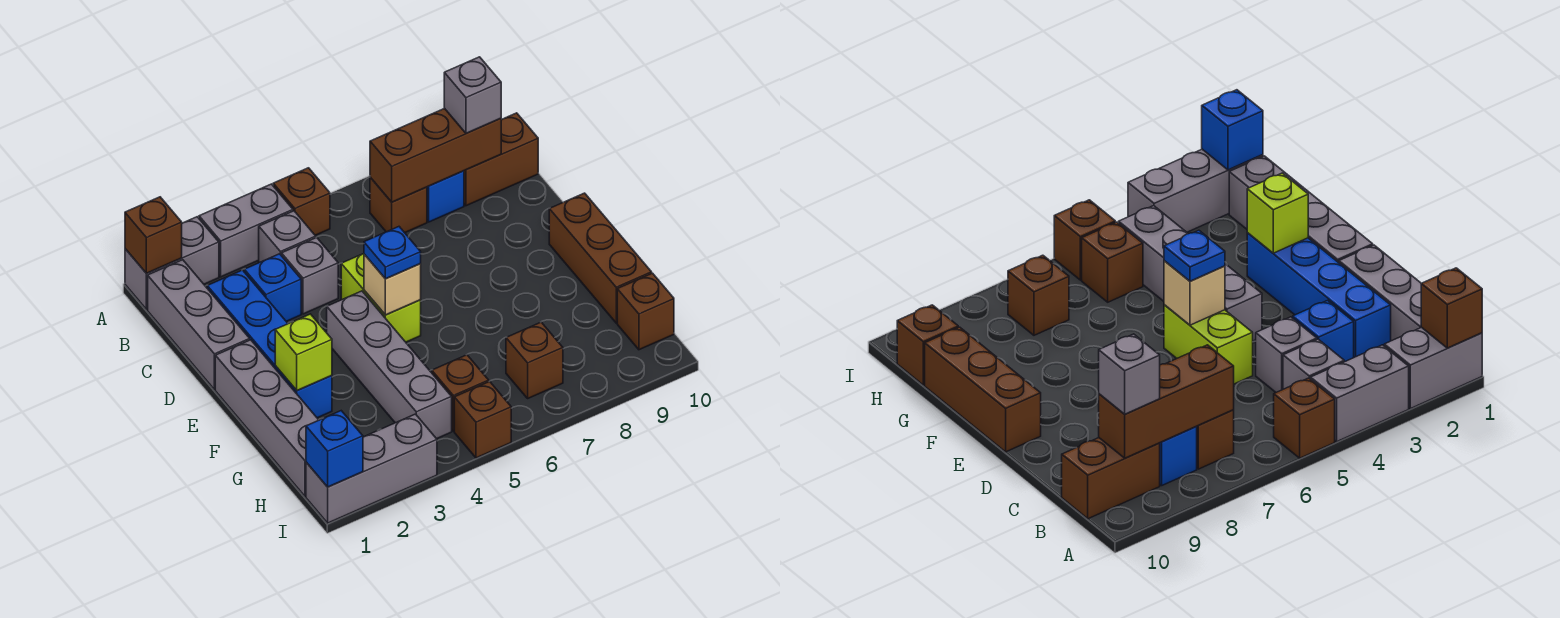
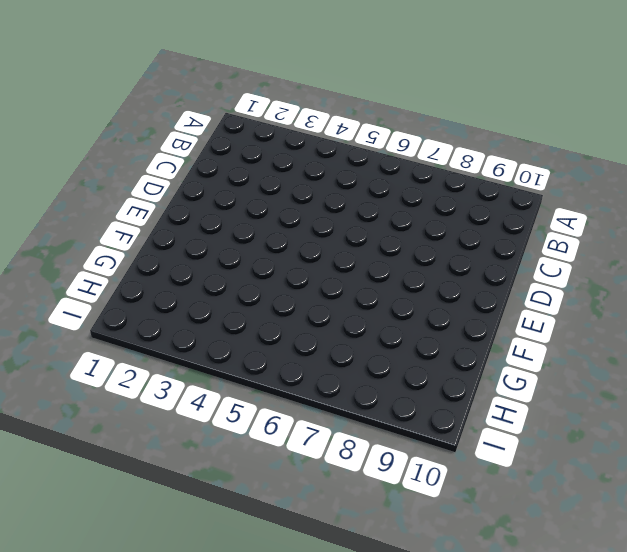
none -> grey 1x2 brick [125,217,219,310]
none -> grey 1x2 brick [199,184,293,277]
none -> brown 1x1 brick [273,168,330,235]

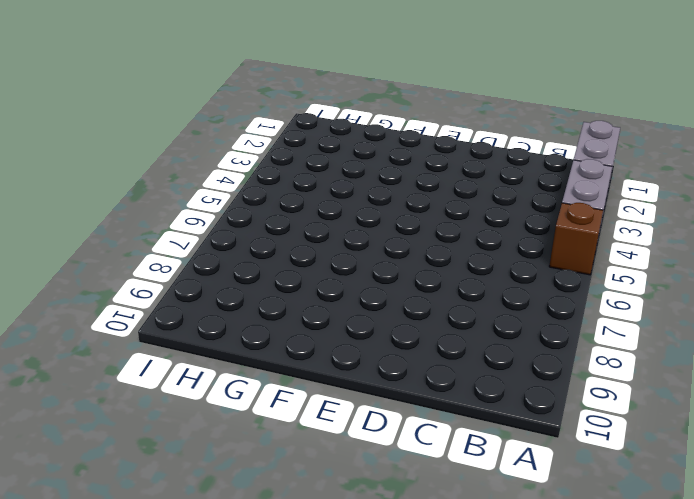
none -> grey 1x3 brick [148,260,250,390]
none -> grey 1x1 brick [259,211,316,263]
none -> brown 1x1 brick [370,178,427,233]

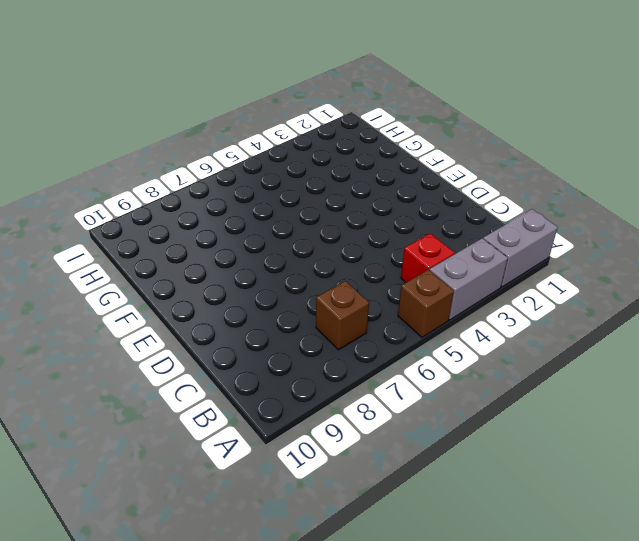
red 1x1 brick [401,233,455,282] -> grey 1x1 brick [259,211,316,263]
none -> grey 1x3 brick [148,260,250,390]
none -> blue 1x1 brick [427,171,464,222]
none -> brown 1x2 brick [464,113,538,206]

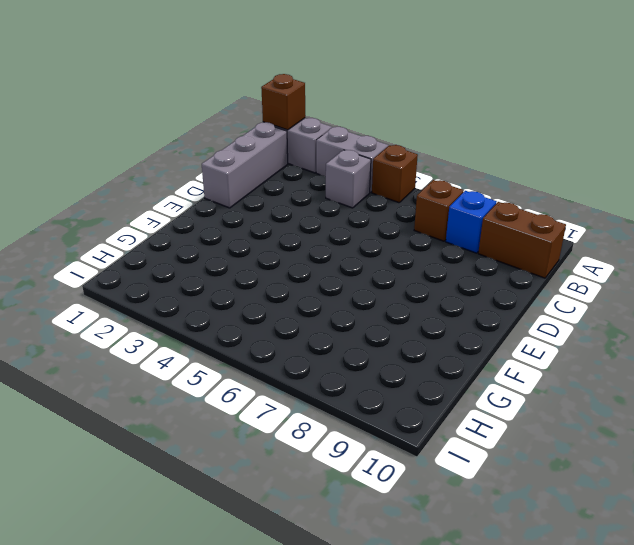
none -> blue 1x4 brick [207,270,332,418]
none -> blue 1x1 brick [244,254,301,321]
none -> grey 1x1 brick [281,237,338,314]

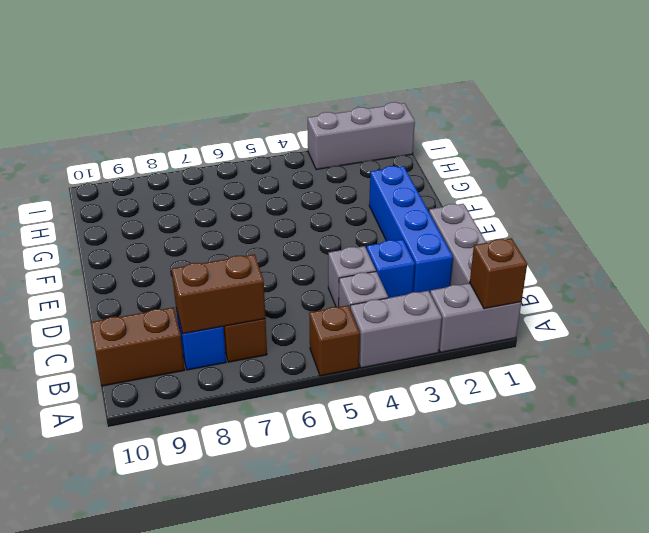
brown 1x2 brick [172,254,265,334] -> brown 1x3 brick [370,108,501,202]
none -> lime 1x2 brick [341,254,421,342]
none -> grey 1x4 brick [215,340,318,496]
none -> grey 1x4 brick [327,291,452,439]

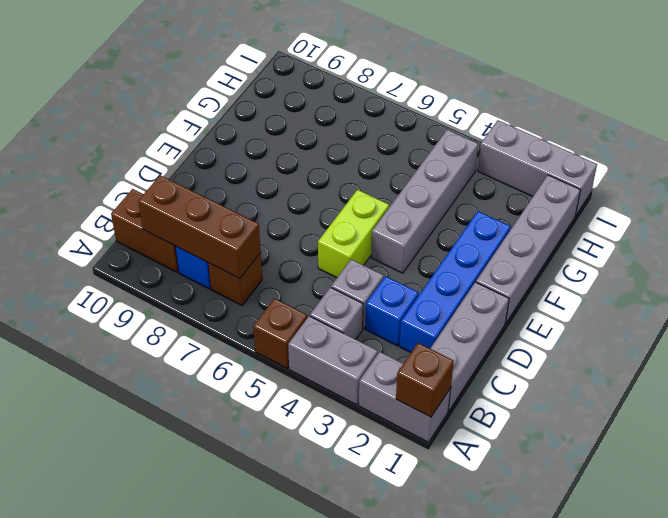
none -> brown 1x3 brick [549,193,652,323]
none -> brown 1x1 brick [432,355,489,431]
none -> brown 1x1 brick [506,322,563,398]

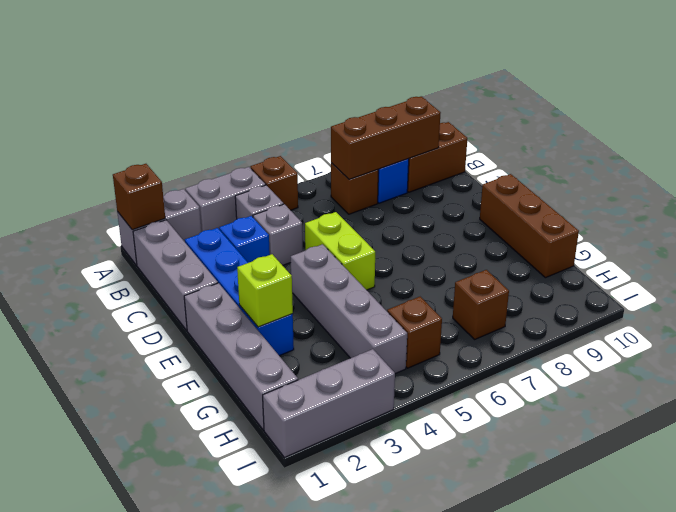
none -> brown 1x1 brick [617,273,674,350]
none -> brown 1x1 brick [454,381,511,458]
none -> tan 1x1 brick [364,254,421,315]

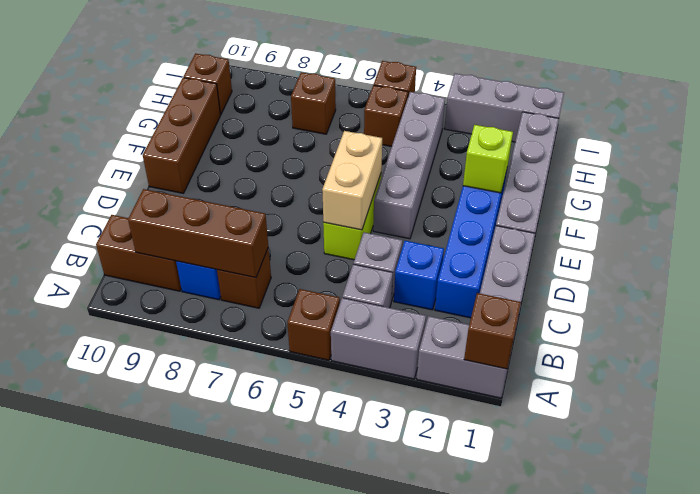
tan 1x2 brick [322,131,382,230] -> tan 1x1 brick [364,254,421,315]
none -> blue 1x1 brick [306,411,363,487]
none -> grey 1x1 brick [444,57,501,133]
none -> blue 1x1 plate [364,227,421,279]

